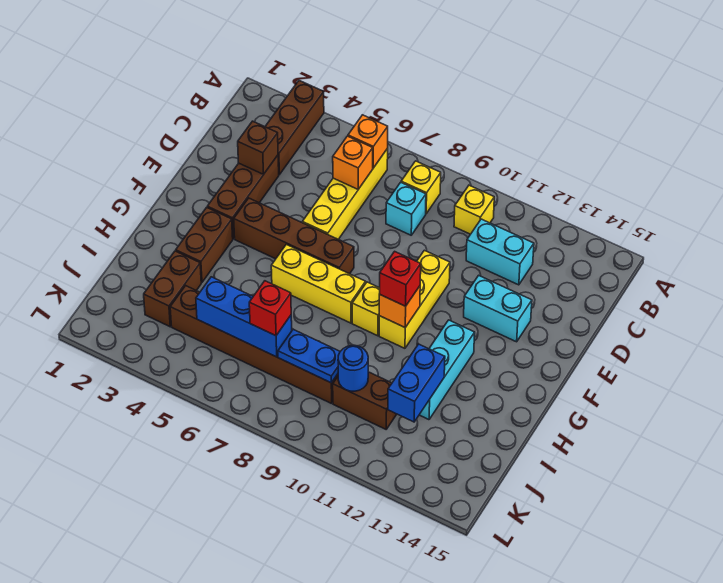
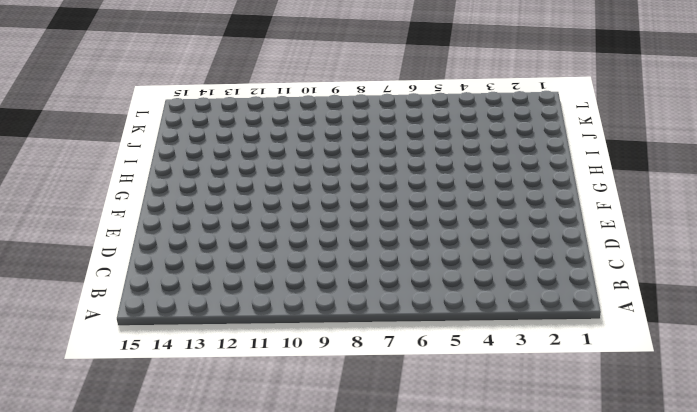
none -> brown 1x3 brick [265,81,324,175]
none -> yellow 1x4 brick [302,148,388,239]
none -> yellow 1x1 brick [401,161,441,214]

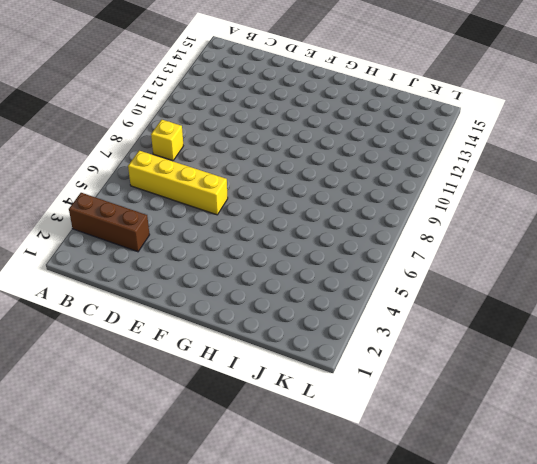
none -> yellow 1x1 brick [454,185,494,234]
none -> cyan 1x1 brick [386,182,426,235]
none -> cyan 1x2 brick [466,219,534,285]

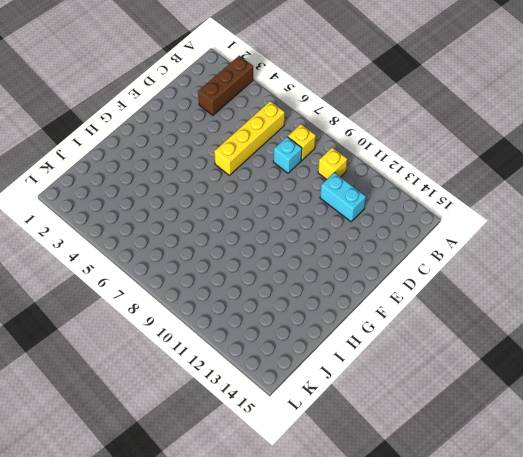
none -> brown 1x3 brick [207,155,279,239]
none -> yellow 1x3 brick [379,250,450,348]
none -> cyan 1x2 brick [464,275,532,342]

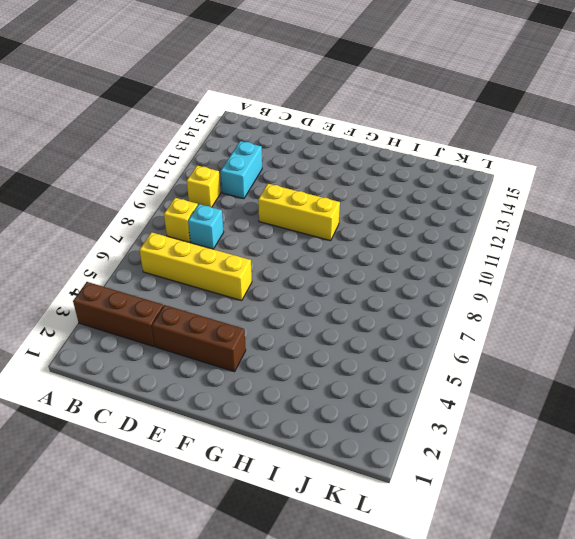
none -> cyan 1x2 brick [464,275,532,342]
none -> brown 1x4 brick [234,198,354,274]
none -> brown 1x2 brick [176,207,233,282]

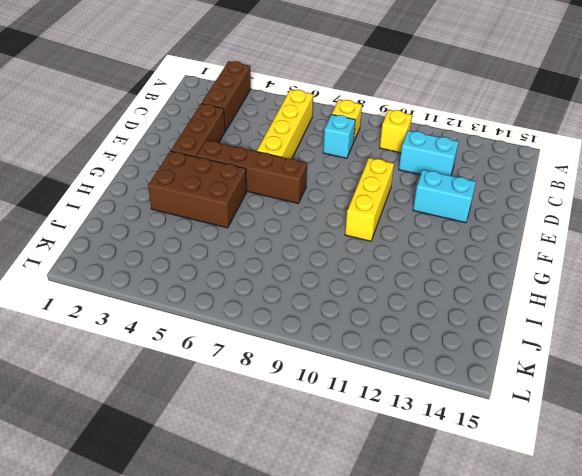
brown 2x3 brick [148,151,247,228] -> brown 1x2 brick [176,207,233,282]
none -> yellow 1x3 brick [271,244,366,323]
none -> yellow 1x1 brick [352,282,380,336]
none -> cyan 1x3 brick [419,320,475,420]

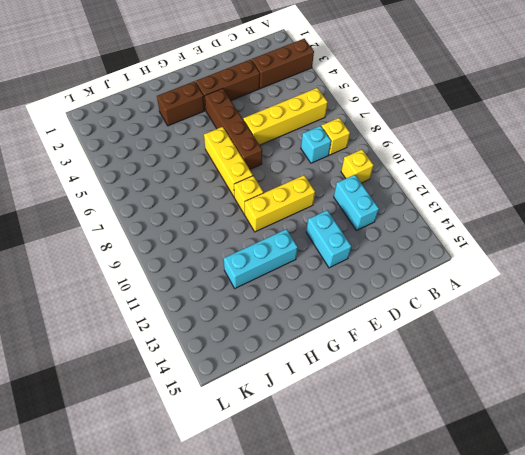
none -> brown 1x2 brick [144,251,201,327]
none -> brown 1x6 brick [170,286,338,404]
none -> brown 1x2 brick [333,372,397,429]

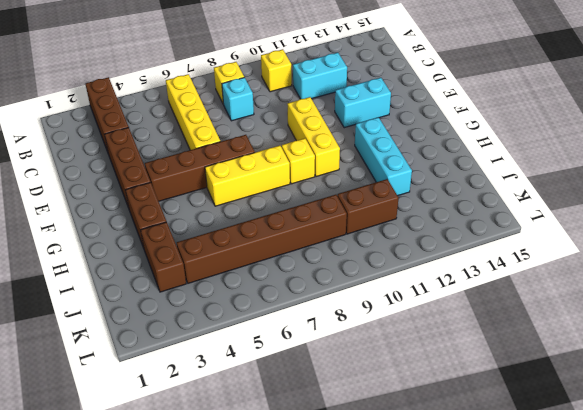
none -> orange 1x1 brick [348,115,388,168]
none -> orange 1x1 brick [333,136,373,189]
none -> brown 1x1 brick [238,121,278,175]

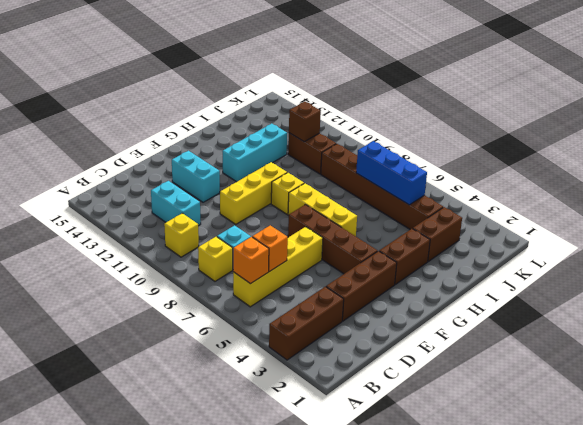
brown 1x1 brick [289,102,321,142] -> brown 1x1 brick moved to [238,121,278,175]
none -> orange 1x1 brick [379,286,420,327]
none -> blue 1x2 brick [388,344,445,422]
none -> blue 1x2 plate [278,329,340,383]

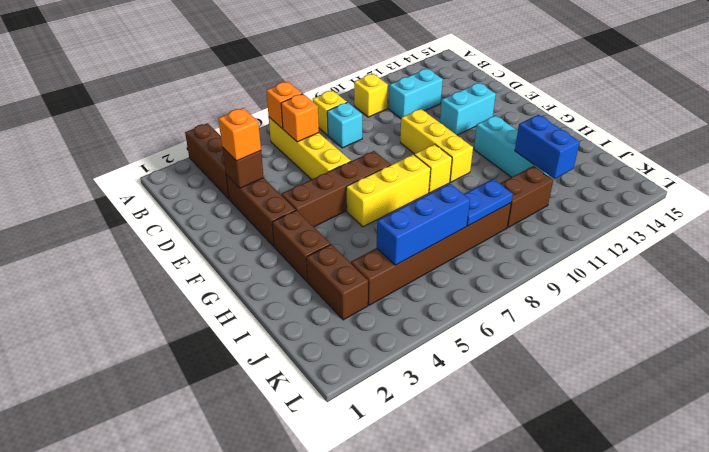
orange 1x1 brick [218,108,261,161] -> orange 1x1 brick moved to [379,286,420,327]
none -> blue 1x1 round brick [338,346,368,391]
none -> red 1x1 brick [380,251,421,306]
none -> red 1x1 brick [249,281,291,336]

